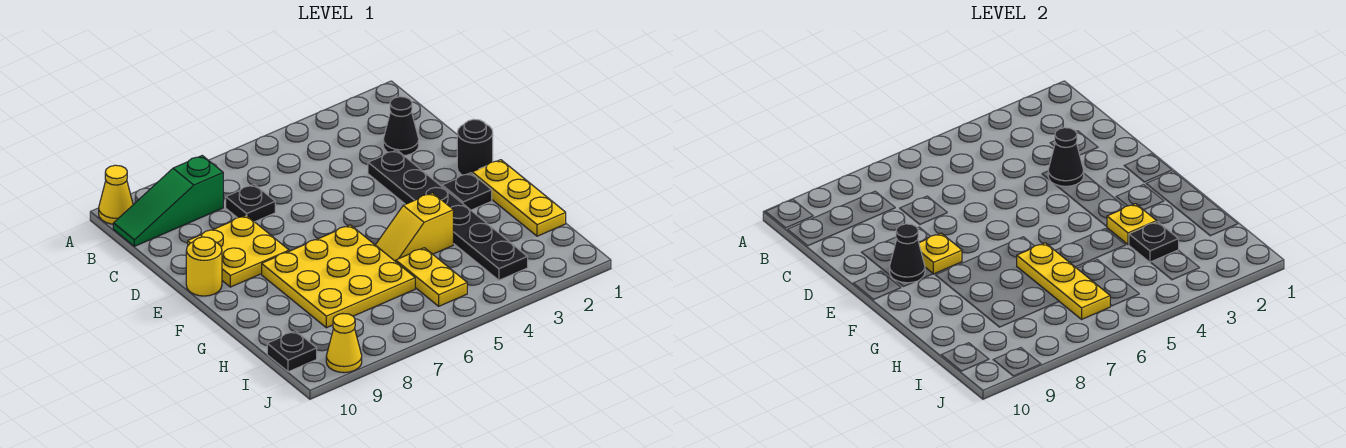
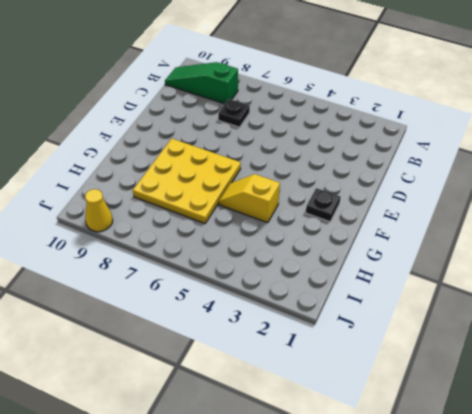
none -> yellow 1x1 cone [99,165,133,224]
none -> black 1x1 cone [383,97,419,155]
none -> black 1x6 plate [368,150,528,280]

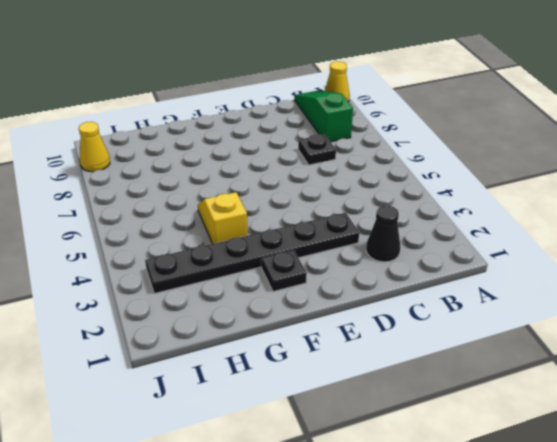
none -> yellow 2x2 plate [188,215,289,287]
none -> black 1x1 round brick [457,120,493,175]
none -> yellow 1x1 round brick [186,237,222,296]

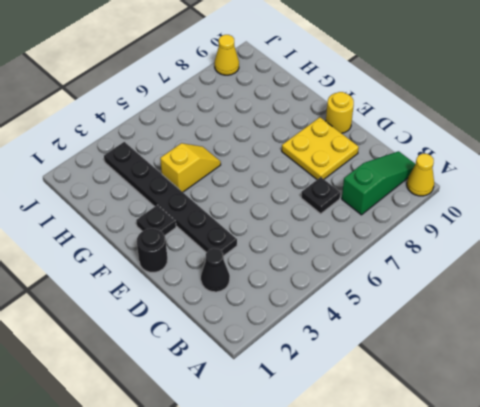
none -> yellow 1x3 plate [472,160,566,236]
none -> yellow 3x3 plate [262,225,415,328]
none -> yellow 1x2 plate [396,248,467,306]

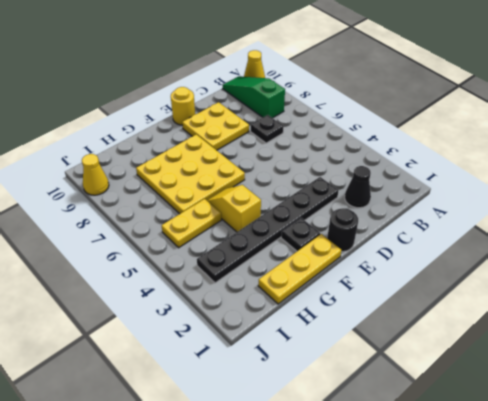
none -> black 1x1 plate [267,331,317,372]
none -> black 1x1 cone [1048,128,1084,186]
none -> yellow 1x1 plate [919,233,962,274]

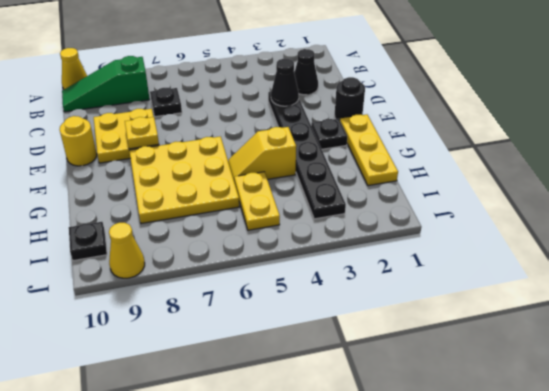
none -> black 1x1 cone [890,224,925,283]
none -> yellow 1x1 plate [1107,204,1157,244]
none -> yellow 1x3 plate [1017,243,1110,319]

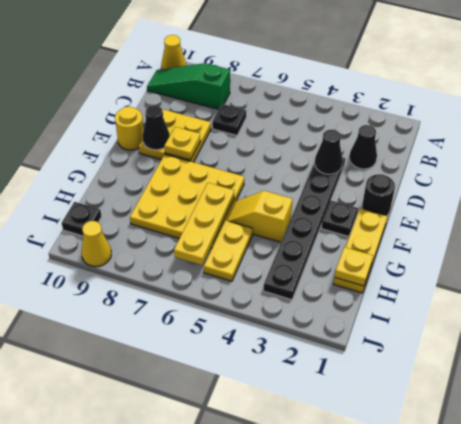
yellow 1x1 plate [335,247,373,286] -> yellow 1x1 plate moved to [1107,204,1157,244]
none -> black 1x1 plate [1129,222,1179,262]

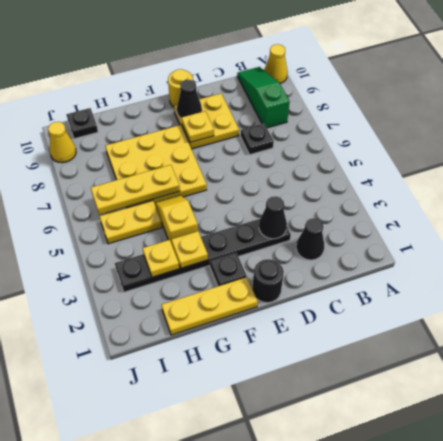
yellow 1x1 plate [143,240,179,277] -> black 1x1 plate [1129,222,1179,262]

